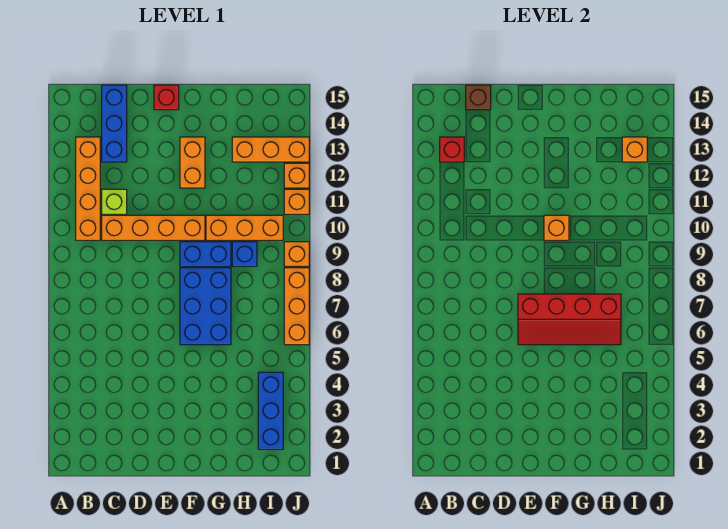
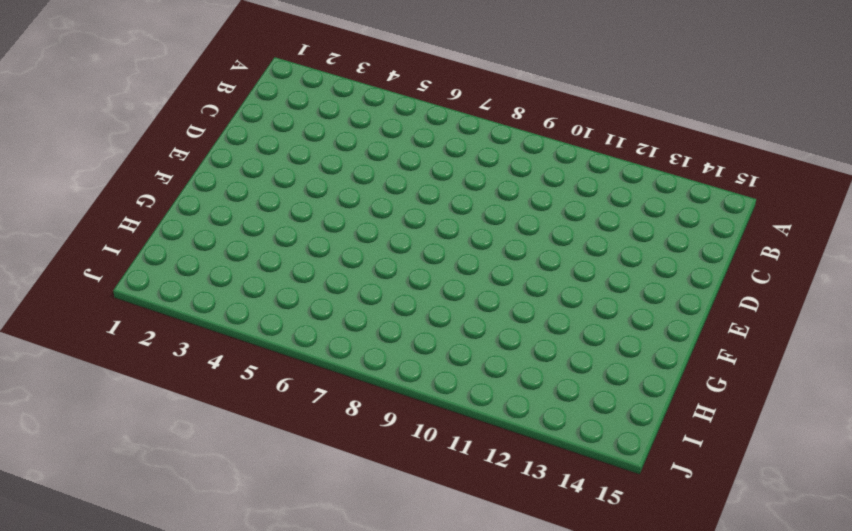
none -> orange 1x4 brick [76,137,100,240]
none -> orange 1x4 brick [102,215,205,240]
none -> lime 1x1 brick [102,189,127,214]

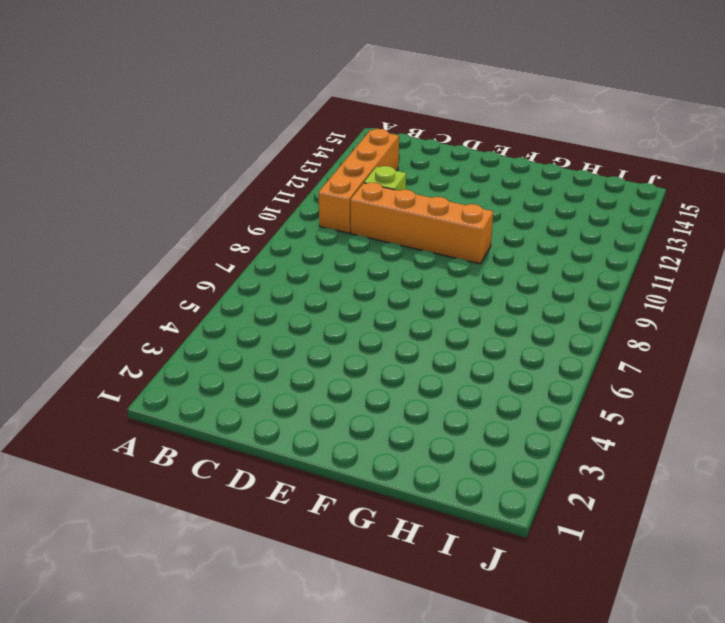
none -> blue 1x3 brick [102,85,127,162]
none -> red 1x1 brick [154,85,179,110]
none -> blue 2x3 brick [180,268,231,345]

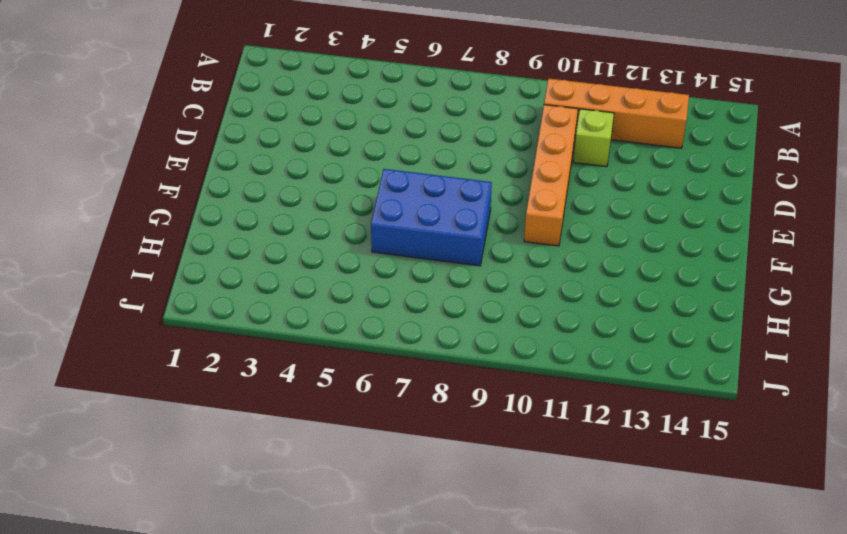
none -> blue 1x3 brick [102,85,127,162]
none -> red 1x1 brick [154,85,179,110]
none -> blue 1x2 brick [180,242,231,266]

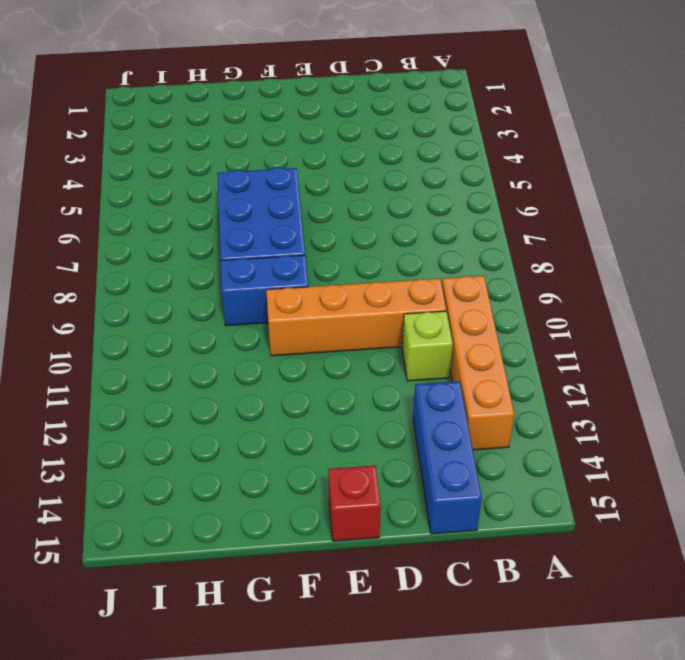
none -> orange 1x2 brick [180,137,205,188]
none -> orange 1x3 brick [206,215,283,240]
none -> blue 1x1 brick [232,242,257,266]

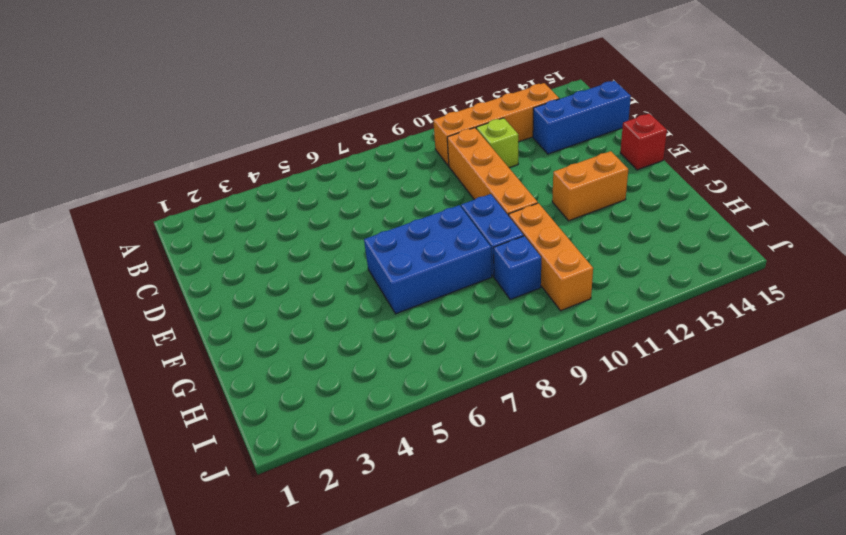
none -> orange 1x3 brick [232,137,309,162]
none -> blue 1x3 brick [258,372,283,449]
none -> orange 1x3 brick [284,268,309,345]

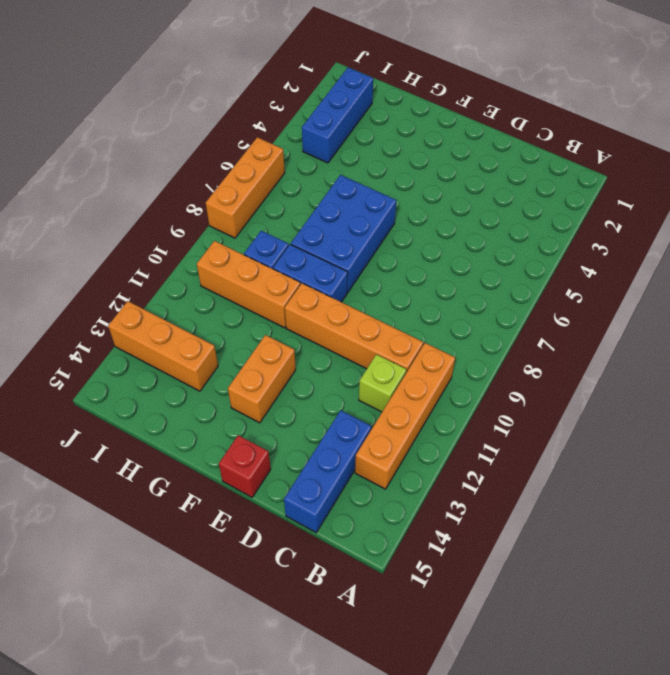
none -> orange 1x1 brick [284,242,309,266]
none -> orange 1x1 brick [284,189,309,214]
none -> orange 1x1 brick [284,163,309,188]

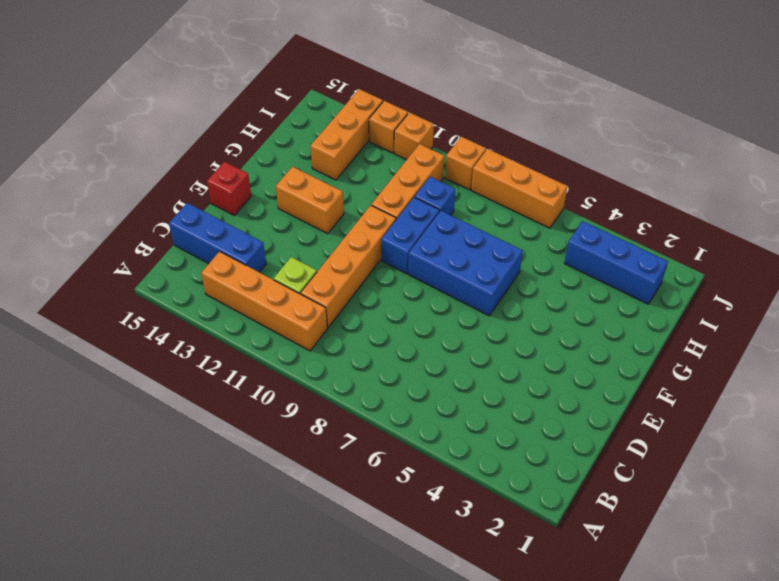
none -> red 1x1 brick [440,137,464,162]
none -> brown 1x1 brick [466,85,491,110]
none -> red 2x4 slope [518,294,621,345]

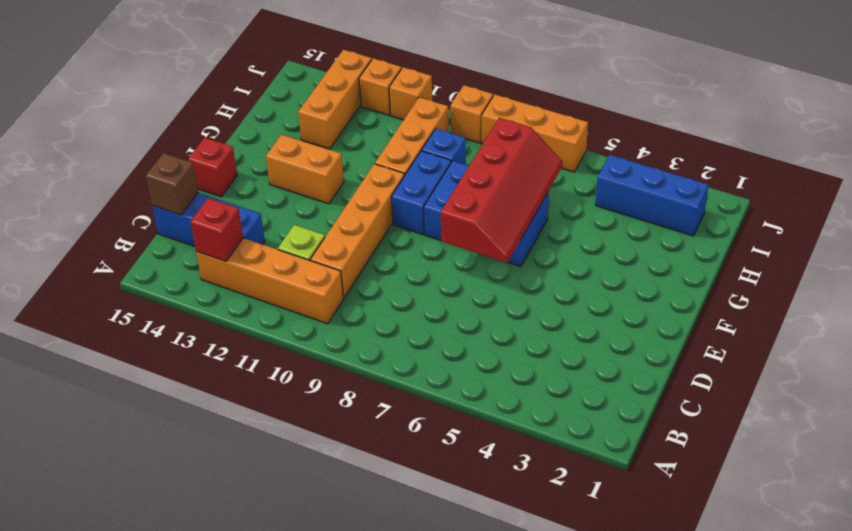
none -> orange 1x1 brick [544,215,569,240]
none -> orange 1x1 brick [622,137,647,162]

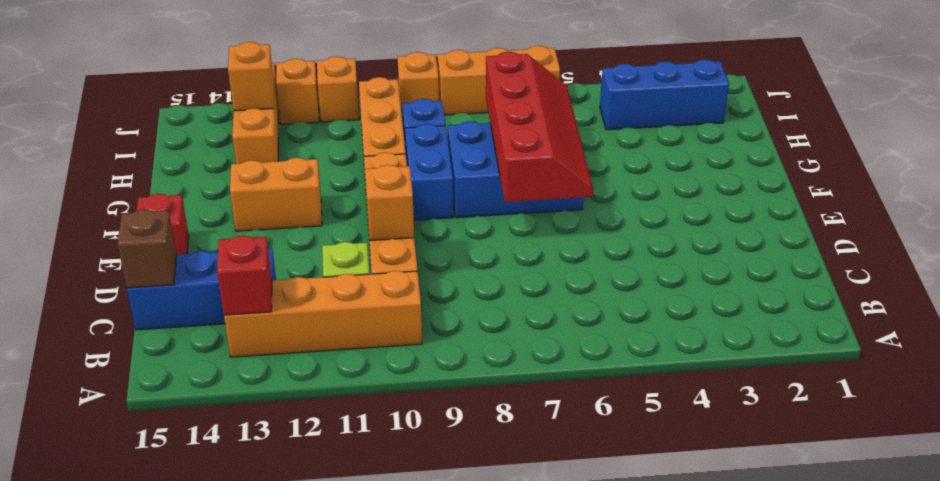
orange 1x1 brick [365,165,414,241] -> orange 1x1 brick moved to [544,215,569,240]

